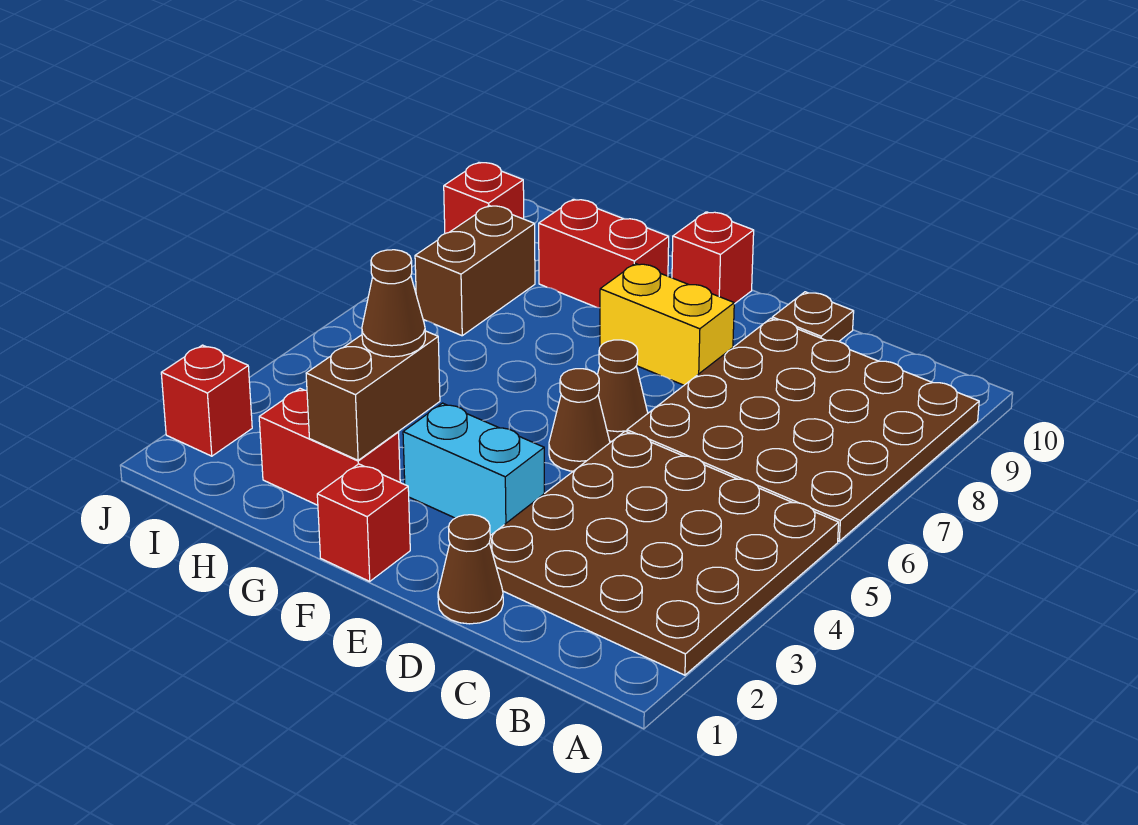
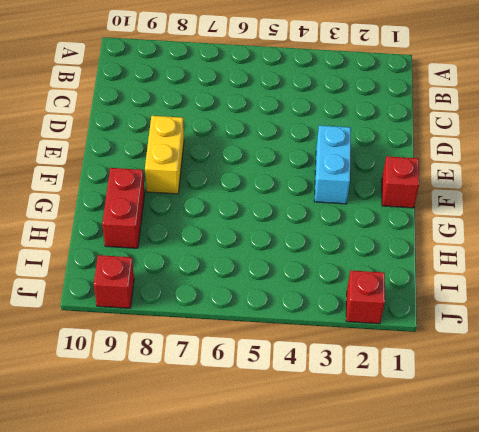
none -> brown 4x4 plate [489,431,839,675]
none -> brown 4x4 plate [627,318,979,541]
none -> brown 1x1 cone [438,515,503,624]

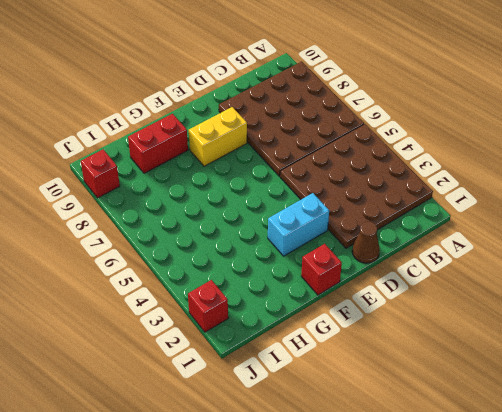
none -> brown 1x1 plate [772,292,854,341]
none -> brown 1x1 cone [549,369,610,471]
none -> brown 1x1 cone [598,340,648,441]

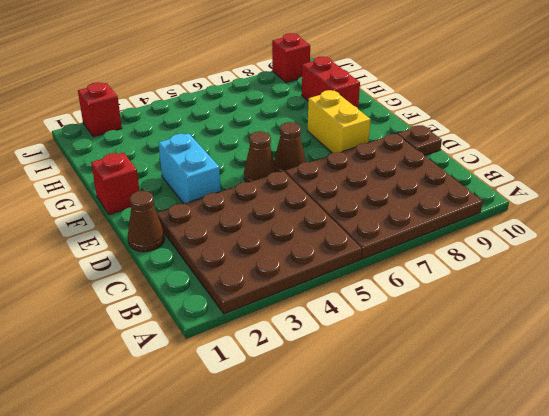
none -> red 1x1 brick [672,212,754,304]
none -> red 1x2 brick [259,389,400,505]
none -> brown 1x2 brick [415,206,535,336]

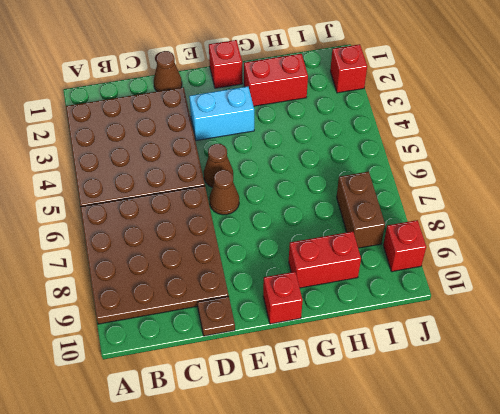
none -> yellow 1x2 brick [600,263,734,385]
none -> brown 1x2 brick [306,331,440,460]
none -> brown 1x1 cone [362,250,425,357]

